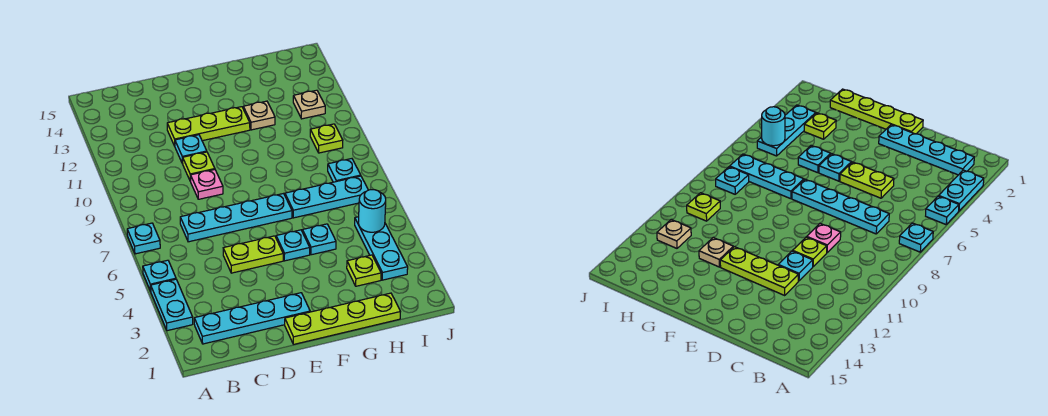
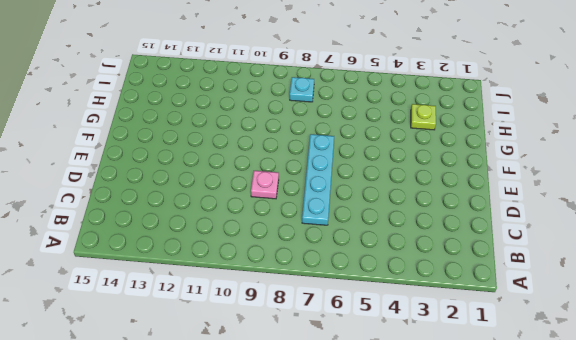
none -> cyan 1x2 plate [151,279,193,331]
none -> cyan 1x1 plate [143,260,176,291]
none -> cyan 1x1 plate [127,223,160,254]

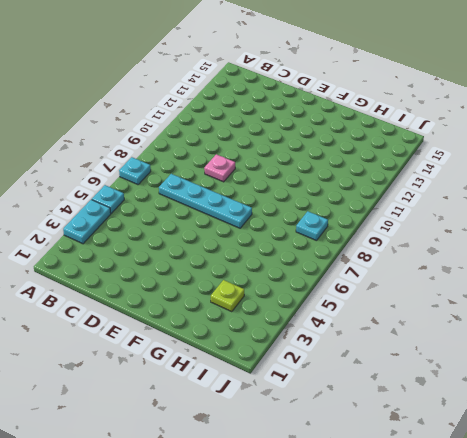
none -> cyan 1x4 plate [194,293,310,344]
none -> lime 1x2 plate [223,236,283,273]
none -> lime 1x1 plate [183,152,215,181]

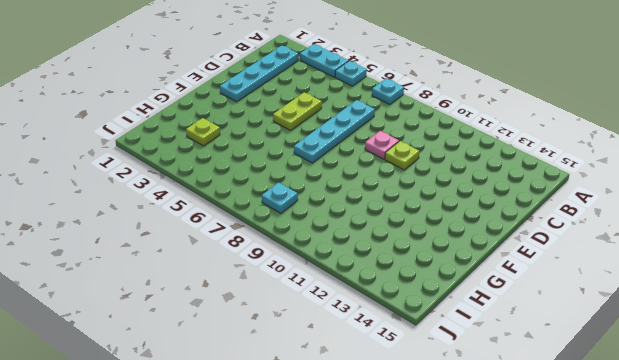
none -> cyan 1x1 plate [175,135,207,164]
none -> lime 1x3 plate [167,107,250,146]
none -> lime 1x4 plate [285,293,400,344]

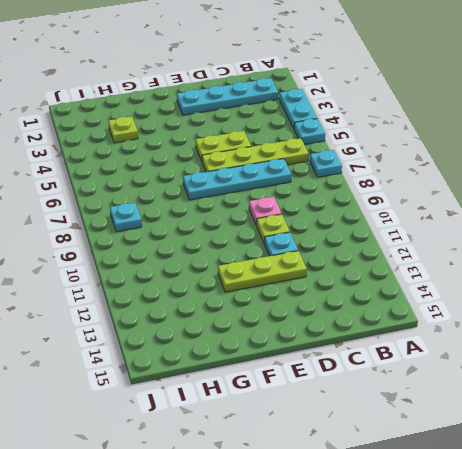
lime 1x4 plate [202,138,309,172] -> lime 1x4 plate moved to [285,293,400,344]
none -> cyan 1x1 plate [276,230,310,261]
none -> cyan 1x1 plate [302,224,336,255]
none -> cyan 1x3 plate [285,176,368,218]

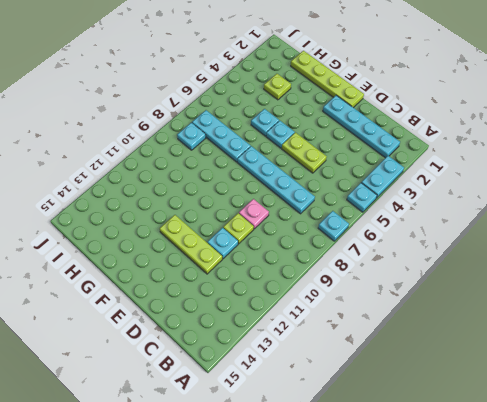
none -> tan 1x1 plate [243,101,275,130]
none -> cyan 1x3 plate [355,217,408,280]
none -> lime 1x1 plate [310,124,343,153]

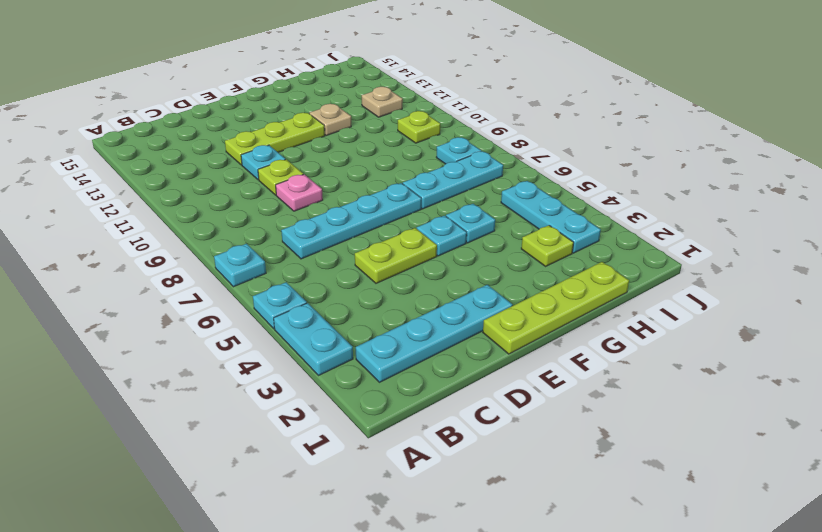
none -> cyan 1x1 round brick [358,190,386,232]

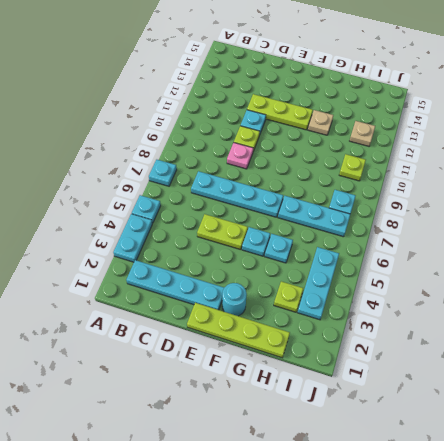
cyan 1x1 round brick [222,283,247,316] -> cyan 1x1 round brick moved to [358,190,386,232]

